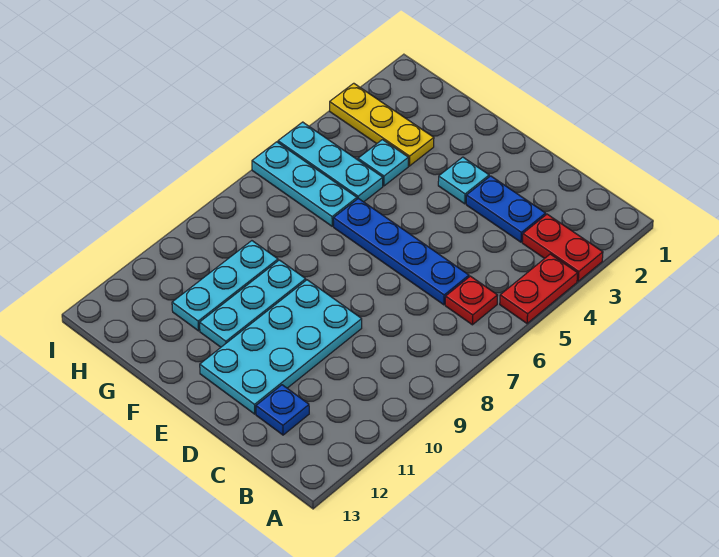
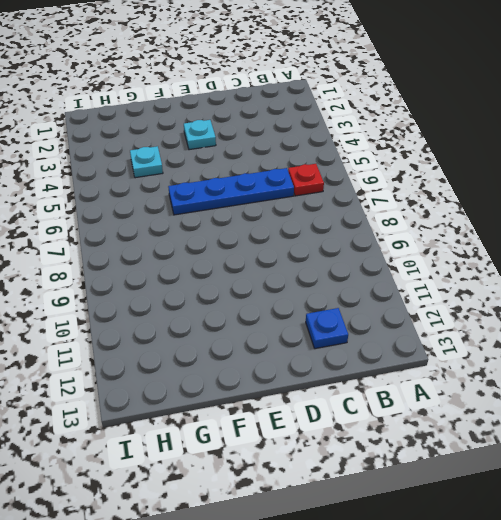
none -> red 1x2 plate [522,214,603,281]
none -> red 1x2 plate [500,254,578,323]
none -> blue 1x2 plate [466,176,546,242]

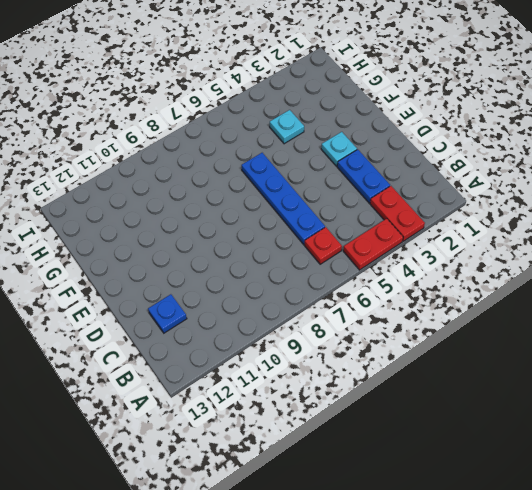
none -> cyan 2x4 plate [200,280,362,414]
none -> cyan 1x3 plate [200,260,306,347]
none -> yellow 1x3 plate [330,83,434,166]

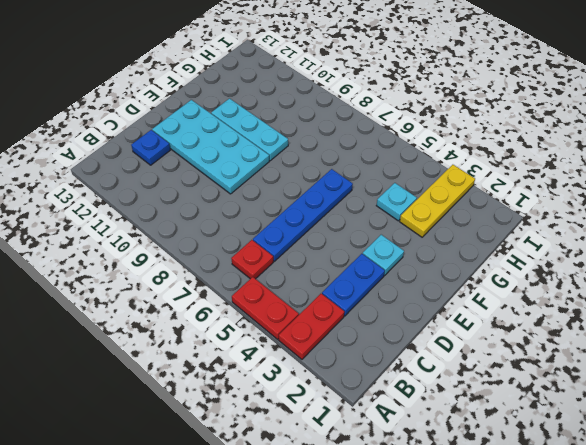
none -> cyan 1x3 plate [278,122,383,202]
none -> cyan 1x3 plate [252,142,357,226]
none -> cyan 1x3 plate [172,241,278,331]

